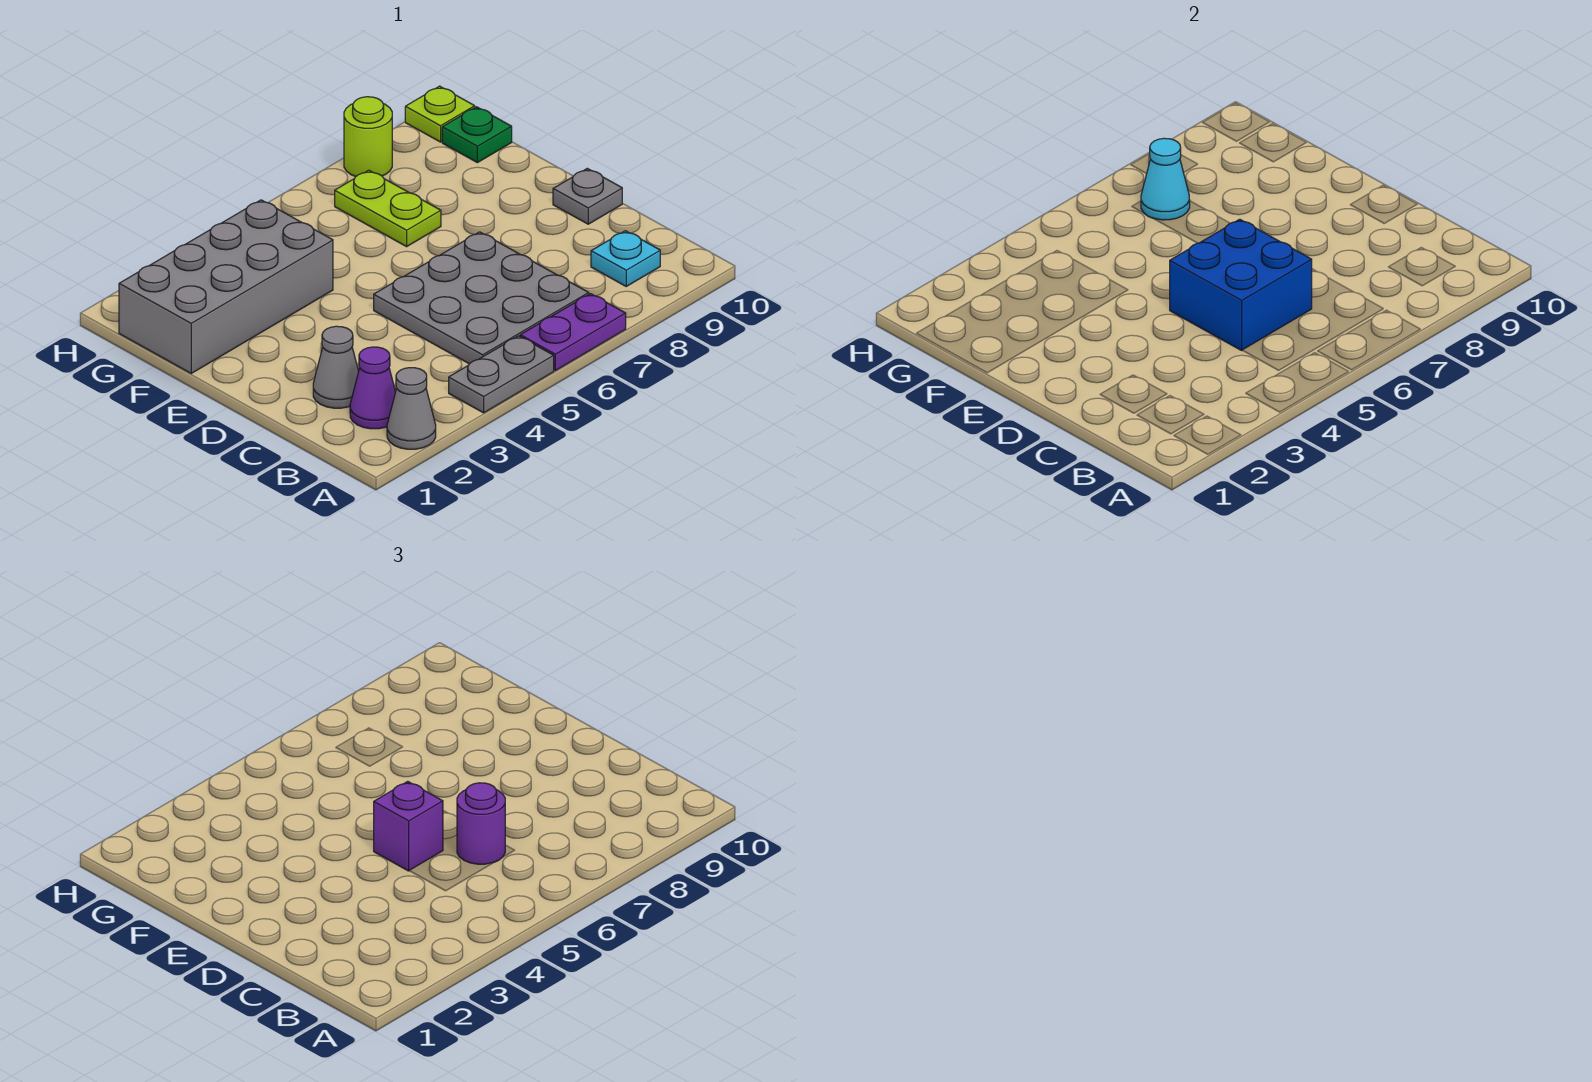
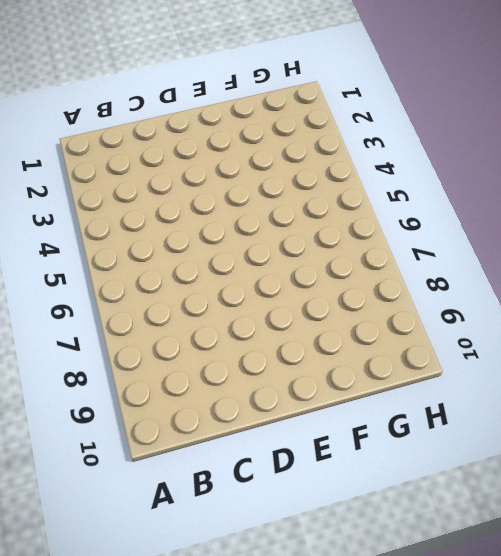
none -> grey 1x1 cone [387,368,436,449]
none -> grey 1x2 plate [449,336,554,413]
none -> purple 1x2 plate [520,294,626,371]

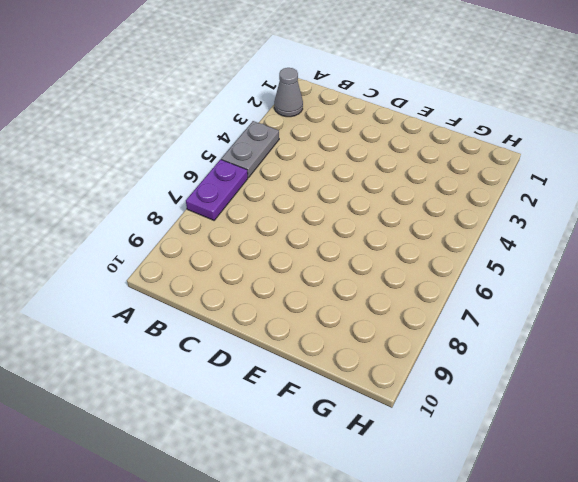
none -> purple 1x1 cone [350,347,395,429]
none -> grey 3x3 plate [374,232,589,364]
none -> cyan 1x1 plate [591,231,660,286]

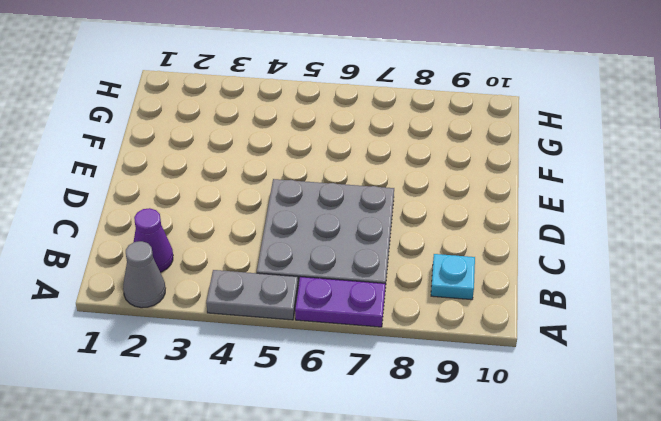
none -> grey 1x1 cone [313,326,359,408]
none -> grey 1x1 plate [553,168,622,224]
none -> grey 2x4 brick [119,200,333,373]

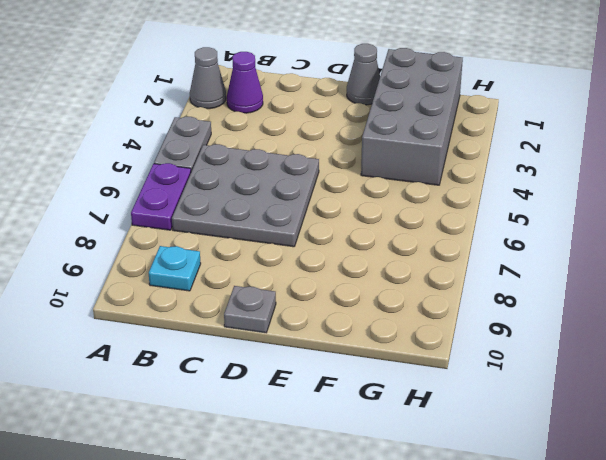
grey 1x1 cone [347,44,380,105] -> grey 1x1 cone moved to [313,326,359,408]
none -> lime 1x2 plate [335,170,441,247]
none -> green 1x1 plate [442,107,512,163]
none -> lime 1x1 round brick [344,97,392,177]

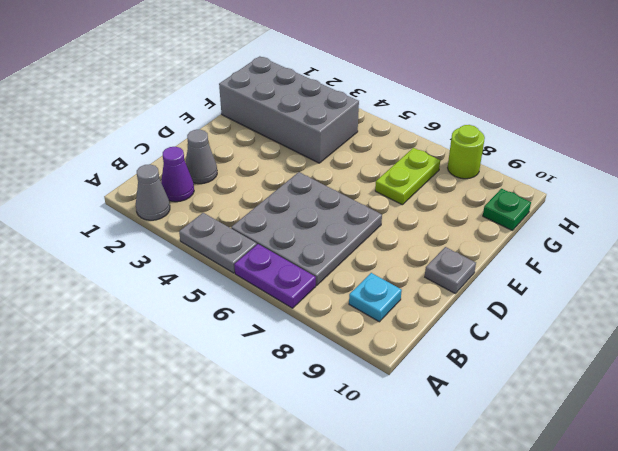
none -> lime 1x1 plate [405,86,475,142]
none -> blue 2x2 brick [1170,219,1312,350]
none -> cyan 1x1 cone [1141,138,1190,220]

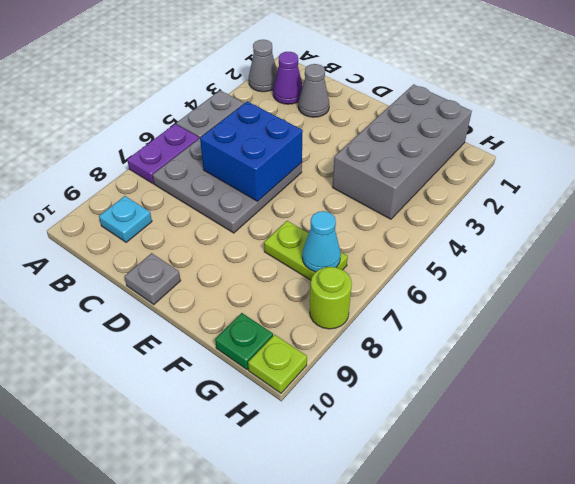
none -> purple 1x1 round brick [457,783,505,864]
none -> purple 1x1 brick [374,781,443,871]

